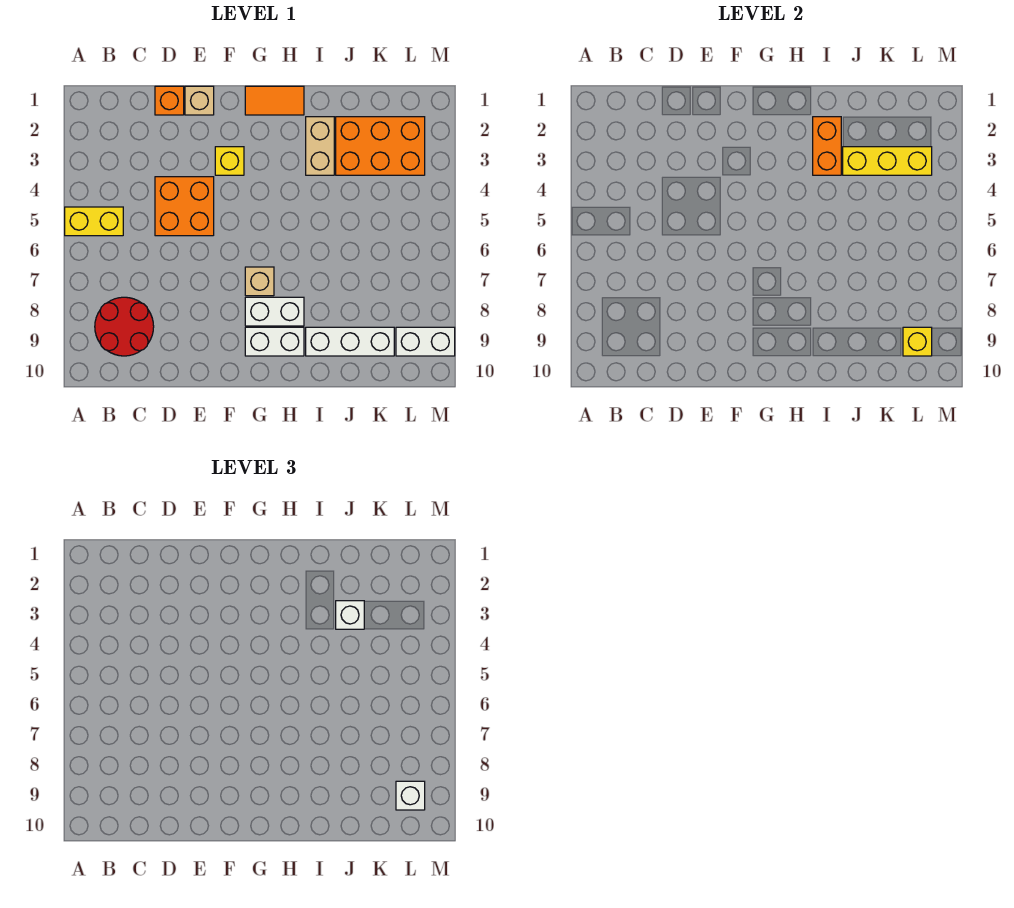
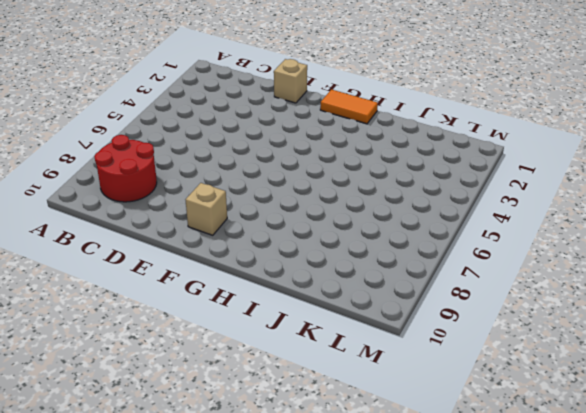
tan 1x1 brick [185,183,227,235] -> tan 1x1 brick moved to [245,267,274,296]
none -> yellow 1x2 brick [65,207,123,236]
none -> orange 1x1 brick [155,86,184,115]
none -> orange 2x2 brick [155,177,214,236]

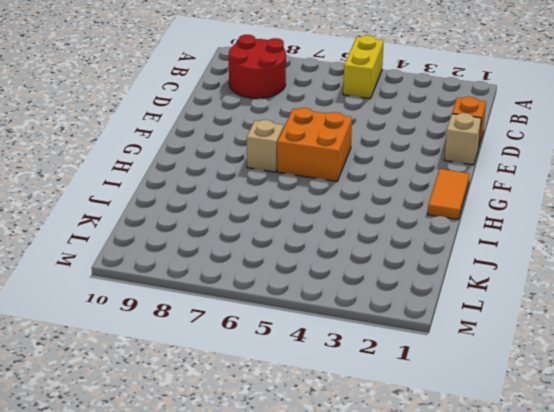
orange 2x2 brick [277,108,352,181] -> orange 2x2 brick moved to [155,177,214,236]
none -> yellow 1x1 brick [215,147,244,175]
none -> white 1x2 brick [245,297,304,326]
none -> white 1x2 brick [245,327,304,356]

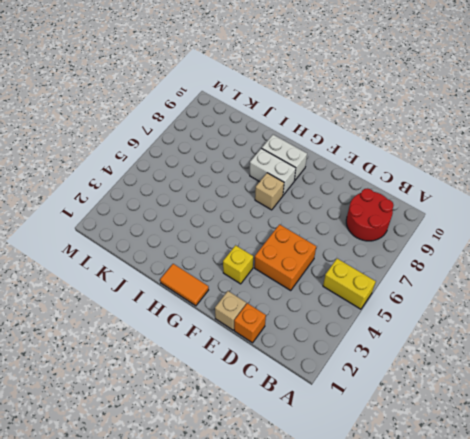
none -> tan 1x2 brick [306,117,334,175]
none -> white 1x3 brick [306,327,394,356]
none -> orange 2x3 brick [336,117,425,175]

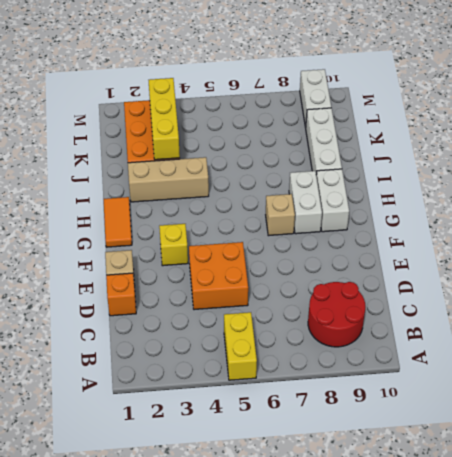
tan 1x3 brick [128,157,209,202] -> tan 1x2 brick [306,117,334,175]
none -> orange 1x2 brick [813,117,841,175]
none -> yellow 1x1 brick [903,327,932,356]
none -> white 1x1 brick [336,601,364,629]

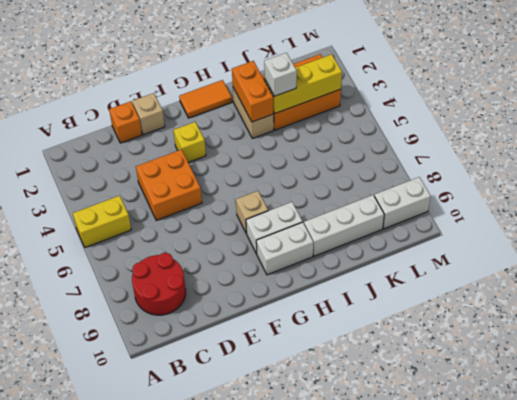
none -> yellow 1x1 brick [903,327,932,356]
none -> white 1x1 brick [396,781,425,810]

